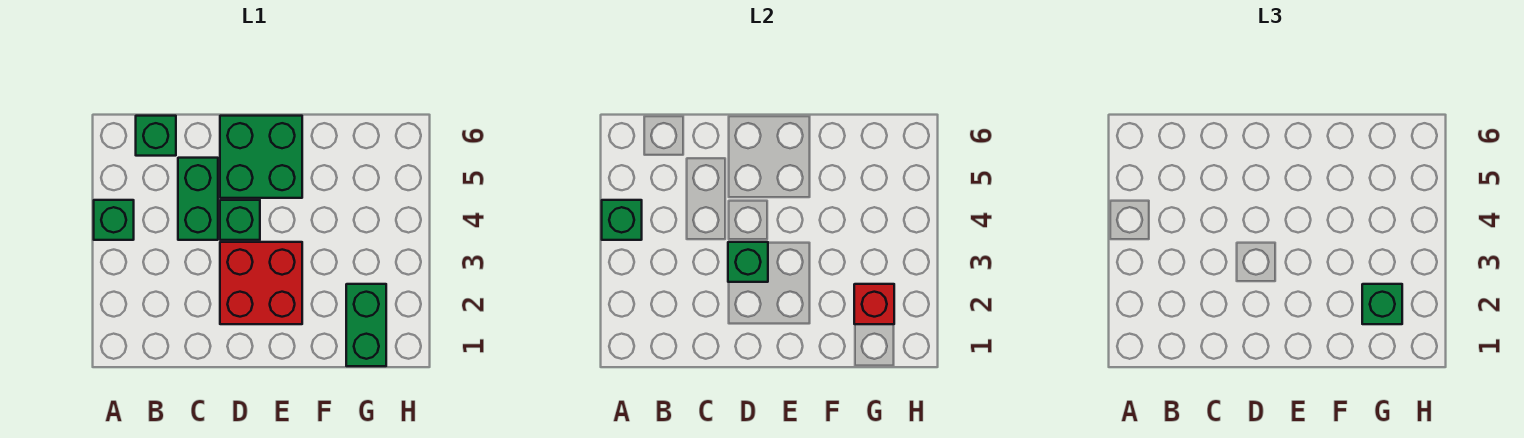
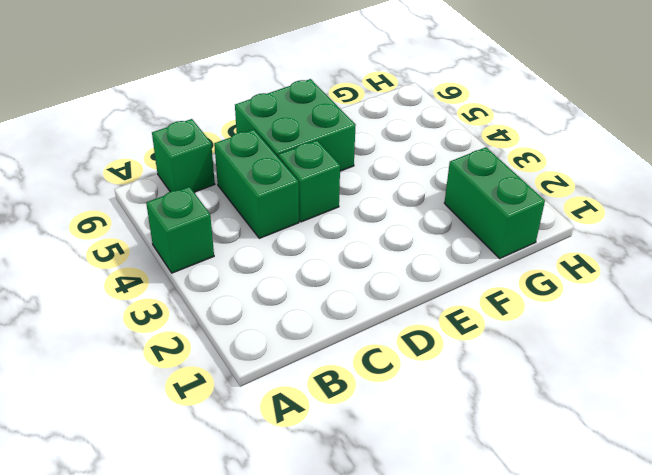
none -> red 2x2 brick [220,242,302,324]
none -> green 1x1 brick [602,200,642,240]

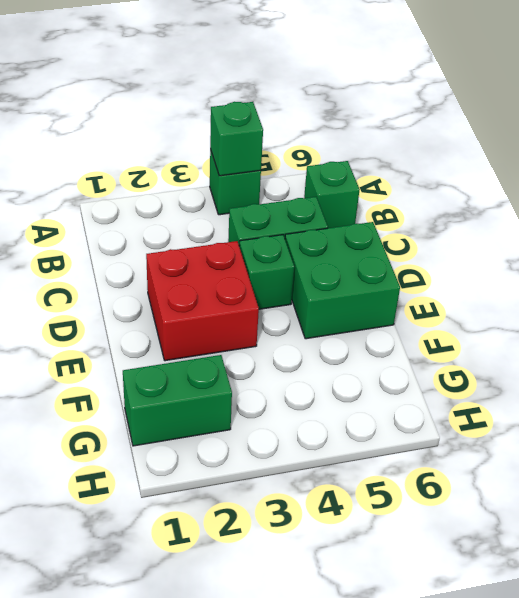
none -> green 1x1 brick [728,242,768,282]
none -> red 1x1 brick [854,284,894,324]

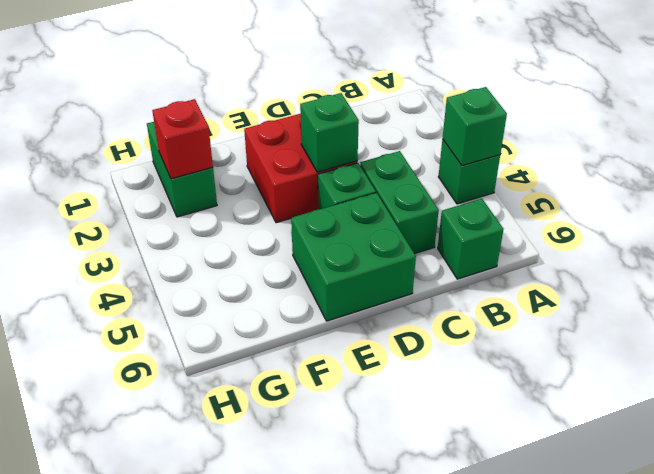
none -> green 1x1 brick [1362,284,1402,324]

